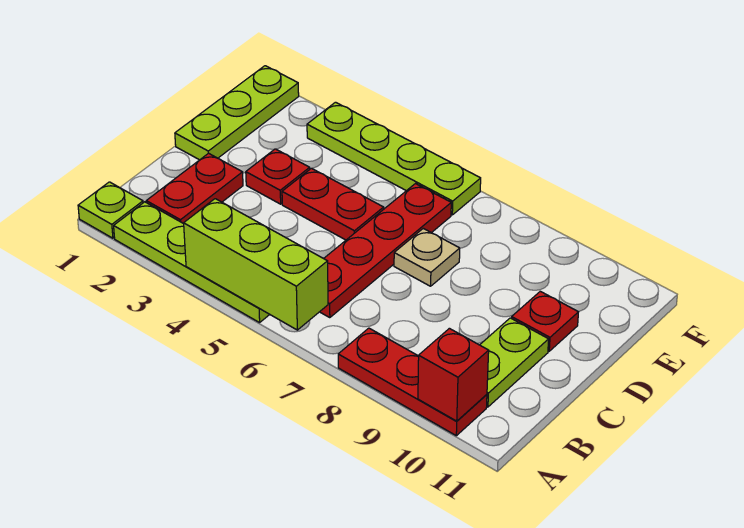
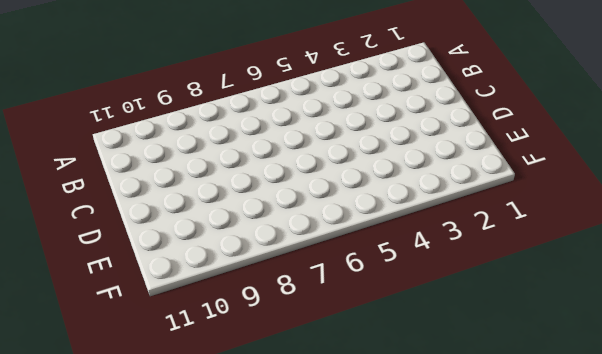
none -> lime 1x1 plate [78,182,143,238]
none -> lime 1x4 plate [114,202,270,323]
none -> red 1x3 plate [338,328,487,436]

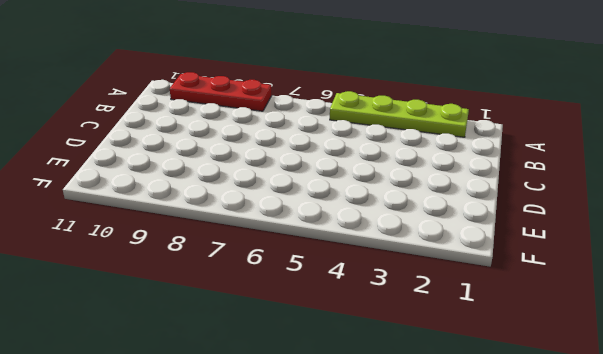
none -> lime 1x1 plate [78,182,143,238]
none -> red 1x2 plate [146,153,243,224]
none -> red 1x4 plate [320,184,451,318]

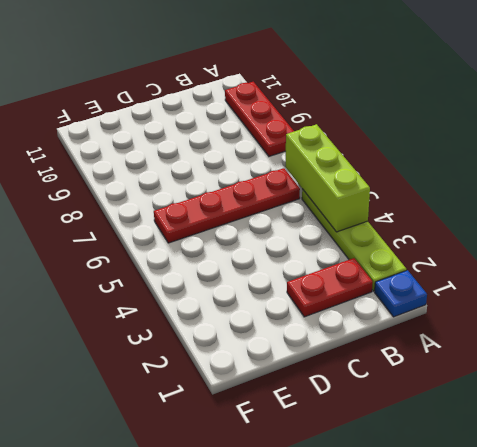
blue 1x1 plate [374,270,427,317] -> lime 1x1 plate [78,182,143,238]
none -> lime 1x2 plate [480,318,549,407]
none -> lime 1x3 plate [175,66,299,160]
none -> red 1x1 plate [246,149,310,204]

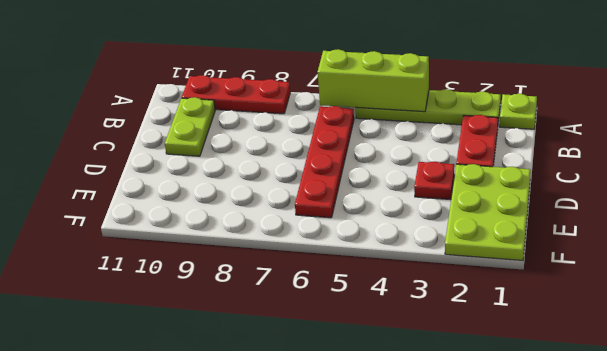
lime 2x3 plate [445,164,531,260] -> lime 1x3 plate [175,66,299,160]
none -> red 1x2 plate [282,168,384,240]
none -> tan 1x1 plate [394,228,460,286]
none -> red 1x1 plate [512,291,578,351]

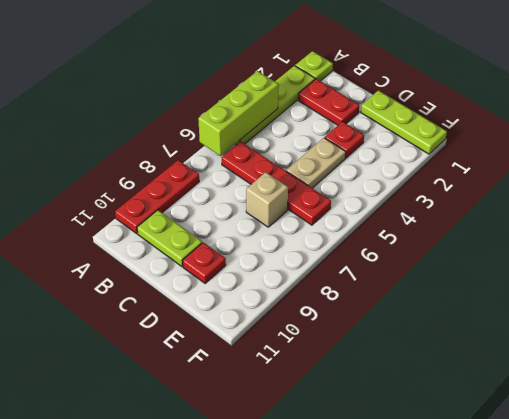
tan 1x2 plate [286,138,346,188] -> red 1x2 plate [282,168,384,240]
tan 1x1 brick [246,172,288,227] -> tan 1x1 plate [394,228,460,286]
none -> lime 1x4 plate [307,102,481,215]
none -> red 1x1 brick [418,328,489,421]

